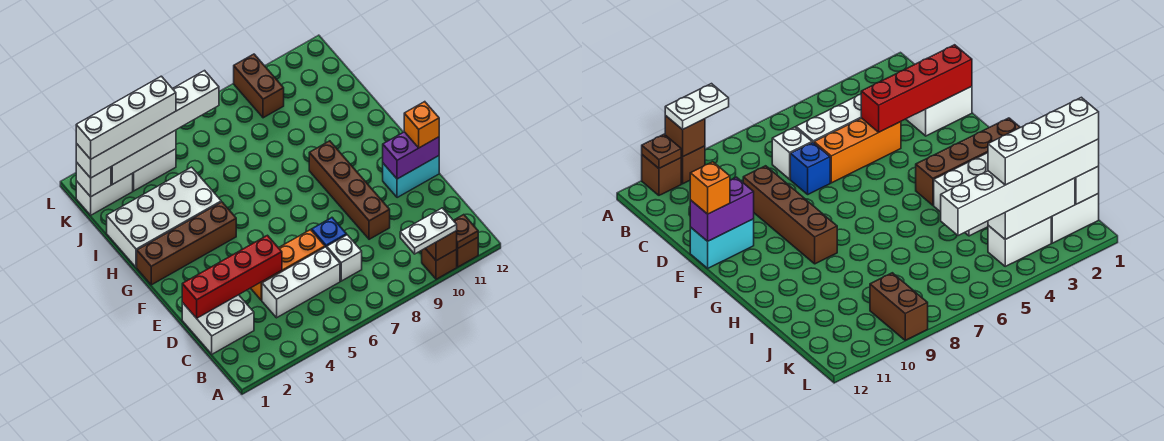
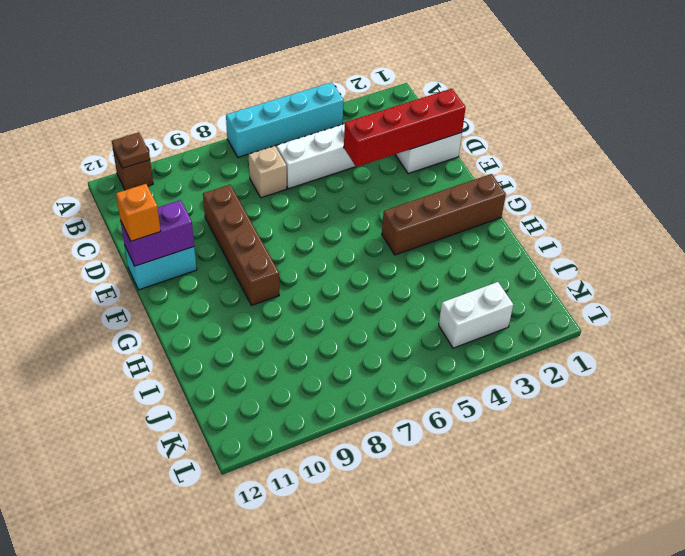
cyan 1x4 brick [226,82,344,157] -> none
tan 1x1 brick [249,146,287,198] -> white 1x1 brick [327,235,362,281]
none -> brown 1x1 brick [422,249,457,279]
none -> orange 1x3 brick [251,230,325,300]
none -> blue 1x1 brick [312,218,347,248]

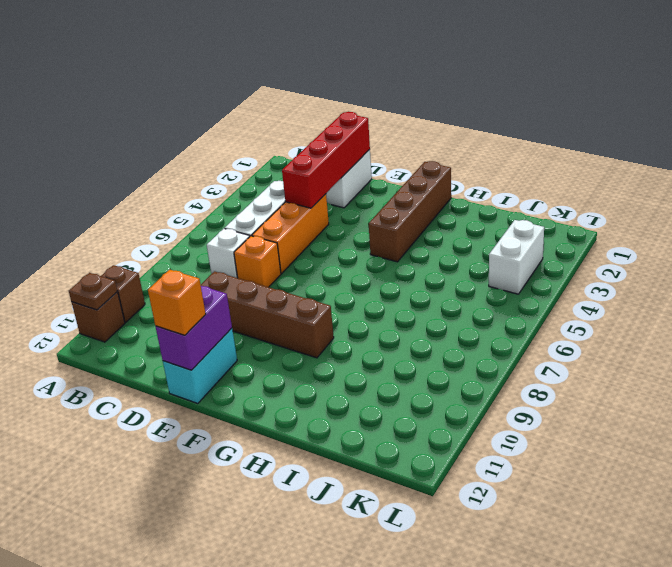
orange 1x1 brick [234,236,281,287] -> blue 1x1 brick [312,218,347,248]
none -> white 2x4 brick [107,167,221,268]
none -> white 1x2 brick [76,173,133,215]
none -> brown 1x2 brick [234,54,284,118]

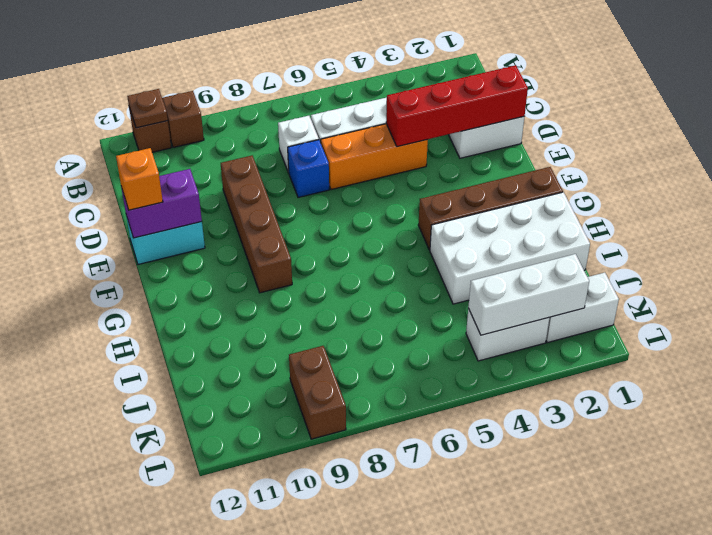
none -> brown 1x1 brick [425,231,457,261]
none -> white 1x1 brick [76,162,111,197]
none -> white 1x2 plate [400,208,457,254]

